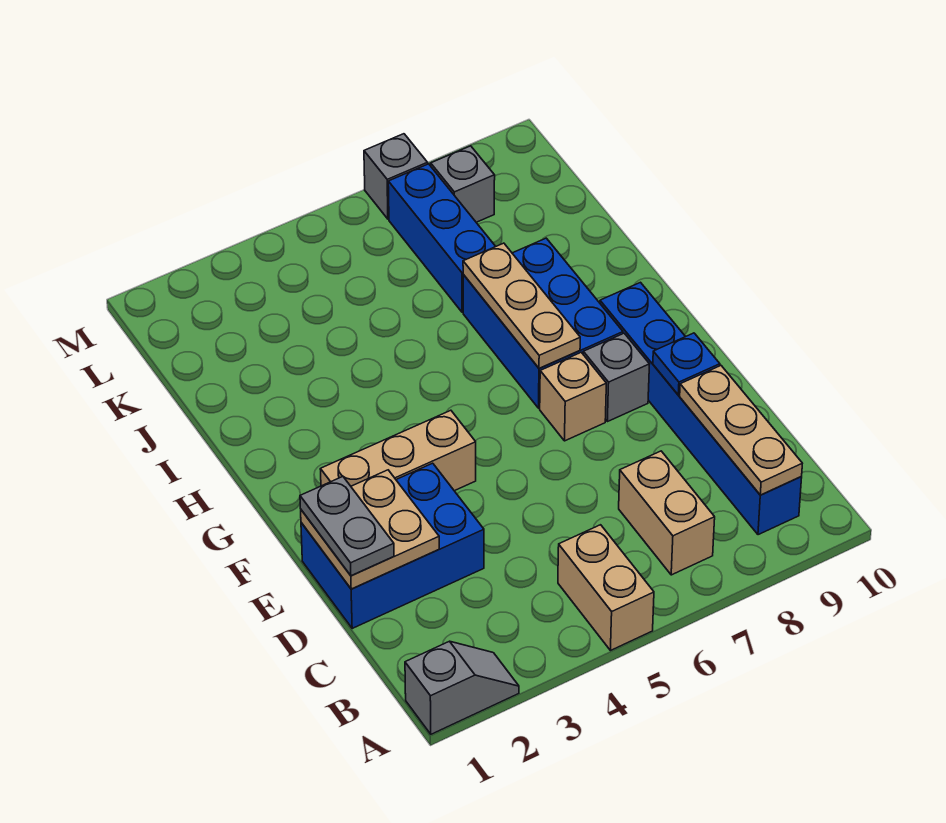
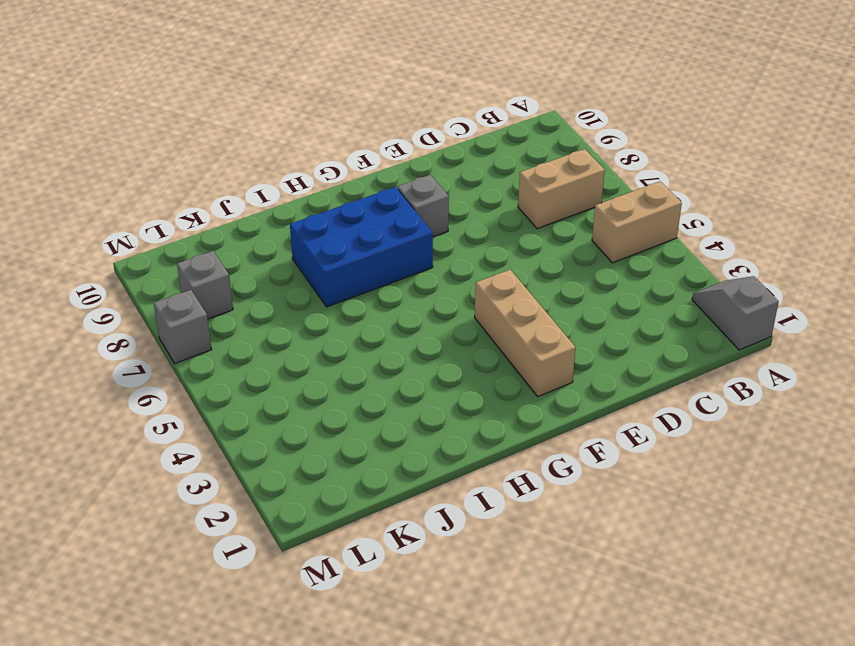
none -> blue 1x6 brick [600,282,802,535]
none -> blue 2x3 brick [301,463,484,628]
none -> tan 1x1 brick [540,352,606,441]

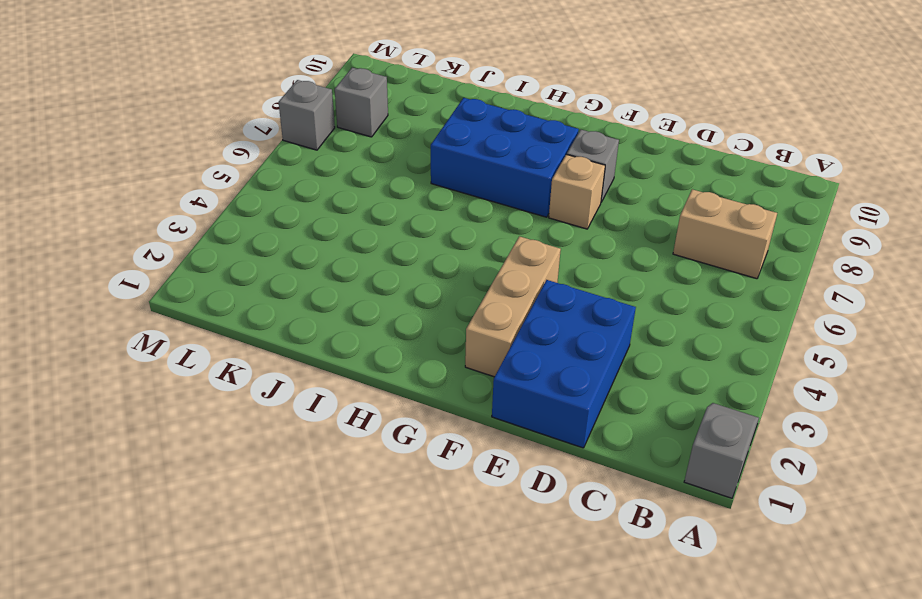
none -> tan 1x2 brick [558,525,654,651]
none -> blue 1x6 brick [600,282,802,535]
none -> blue 1x3 brick [388,164,496,312]

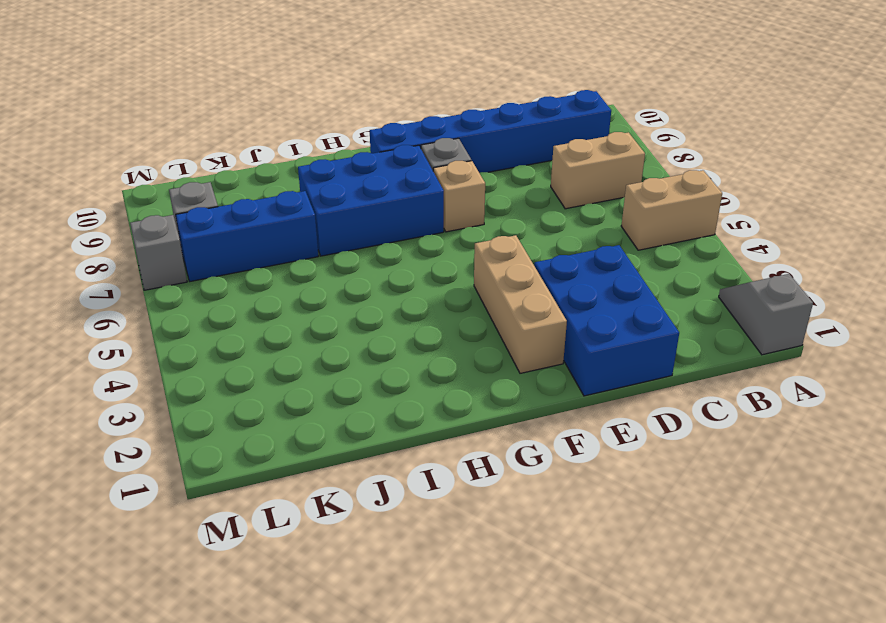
none -> tan 1x3 plate [680,366,802,495]
none -> tan 2x2 plate [301,470,439,589]
none -> blue 1x1 plate [653,333,720,395]

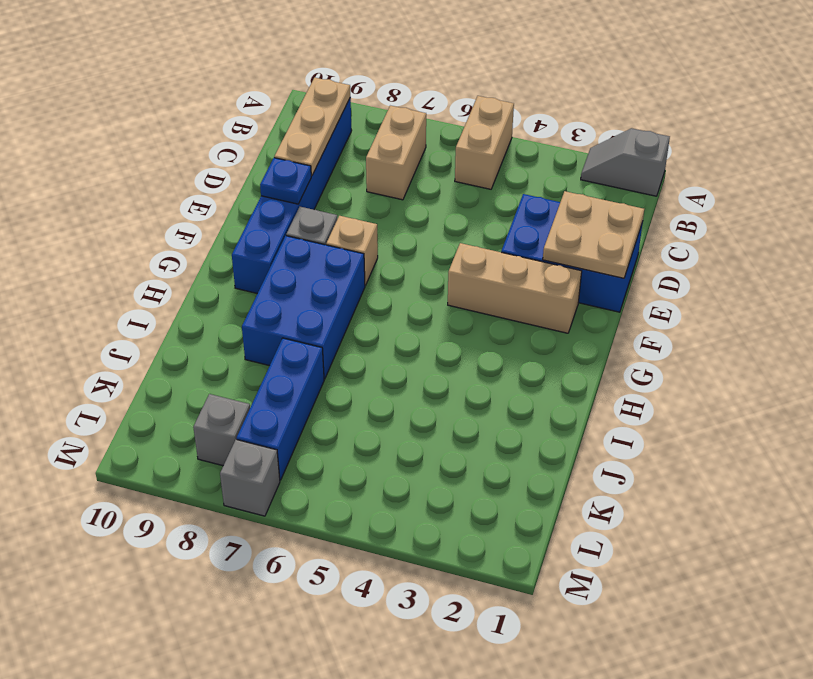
none -> tan 1x3 plate [463,243,580,369]
none -> grey 1x2 plate [300,477,394,576]

